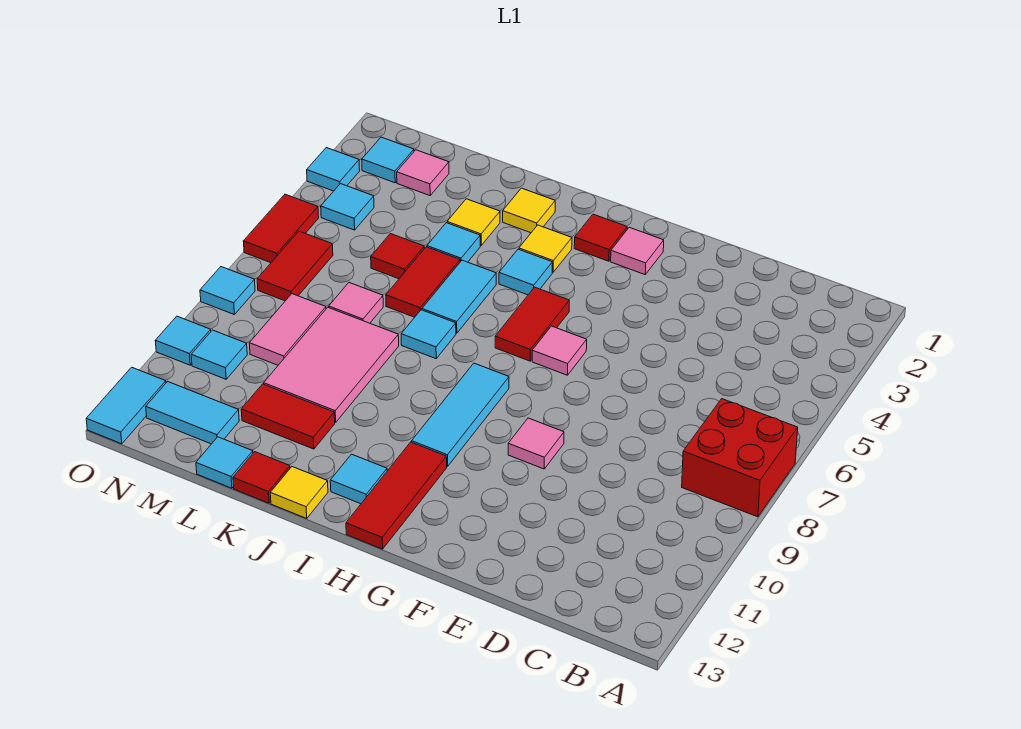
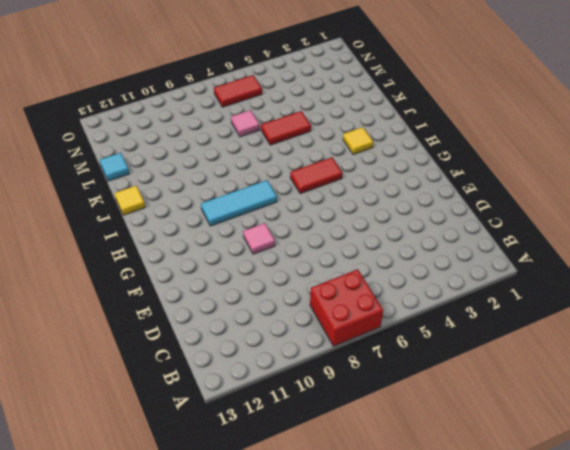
none -> pink 1x1 tile [611,227,664,275]
none -> pink 1x1 tile [532,326,587,375]
none -> red 1x1 tile [574,214,627,261]
none -> red 1x3 tile [346,442,447,549]

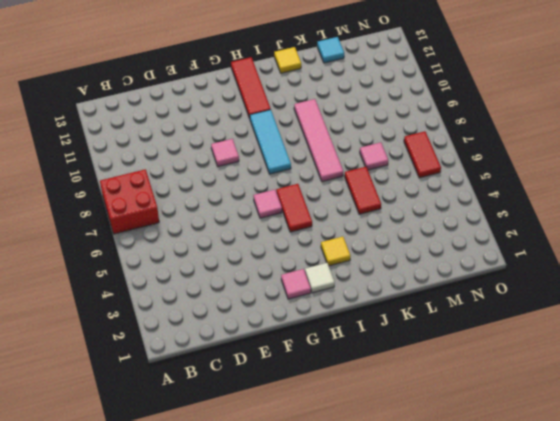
white 1x1 tile [305,263,335,293] -> red 1x1 tile [574,214,627,261]
pink 1x4 tile [294,99,343,182] -> cyan 1x1 tile [401,310,456,359]
none -> cyan 1x1 tile [499,249,552,295]
none -> cyan 1x1 tile [330,454,387,504]
none -> yellow 1x1 tile [503,188,555,233]
none -> cyan 1x2 tile [422,260,496,333]

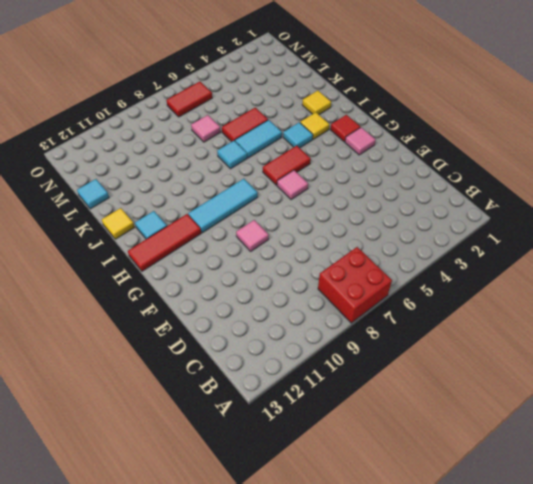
none -> yellow 1x1 tile [447,199,500,246]
none -> cyan 1x1 tile [427,223,480,262]
none -> pink 2x3 tile [264,307,399,422]
none -> red 1x2 tile [241,384,335,449]

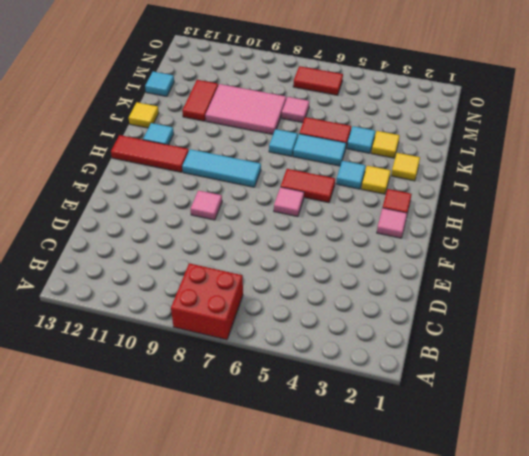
none -> red 1x1 tile [233,452,290,503]
none -> red 1x1 tile [371,234,424,279]
none -> pink 1x1 tile [397,150,449,196]
none -> pink 1x2 tile [249,294,326,365]

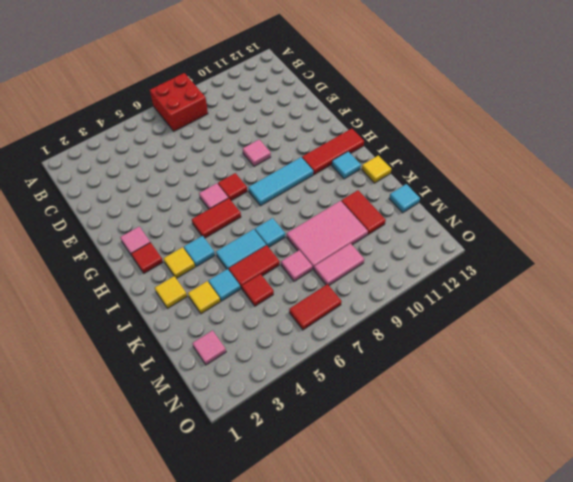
red 1x1 tile [218,173,247,201] -> red 1x1 tile moved to [233,452,290,503]
none -> cyan 1x2 tile [146,382,239,444]
none -> cyan 1x1 tile [362,137,414,183]
none -> cyan 1x1 tile [321,184,374,230]
none -> cyan 1x1 tile [191,330,247,379]

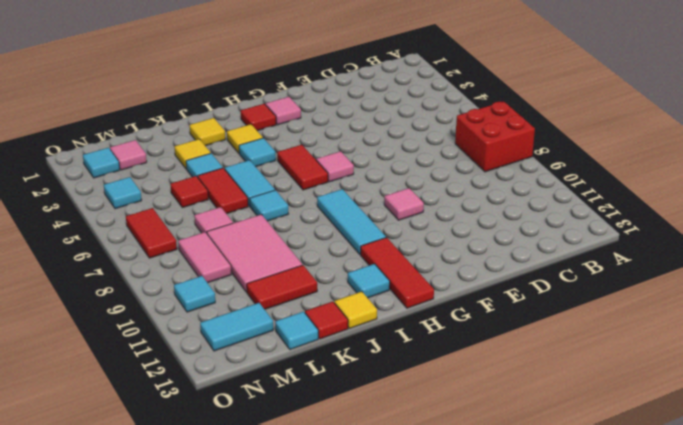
none -> cyan 1x1 tile [307,148,360,191]
none -> red 1x2 tile [243,194,319,263]
none -> cyan 1x1 tile [200,267,255,315]
none -> cyan 1x1 tile [155,316,211,365]

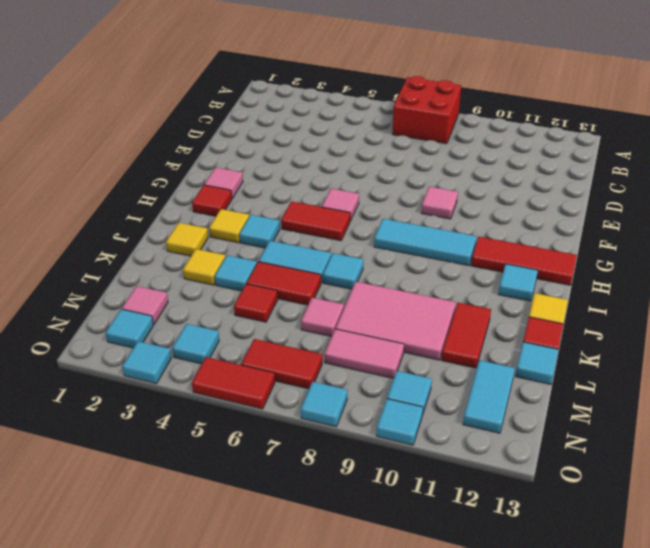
none -> cyan 1x2 tile [86,367,166,444]

